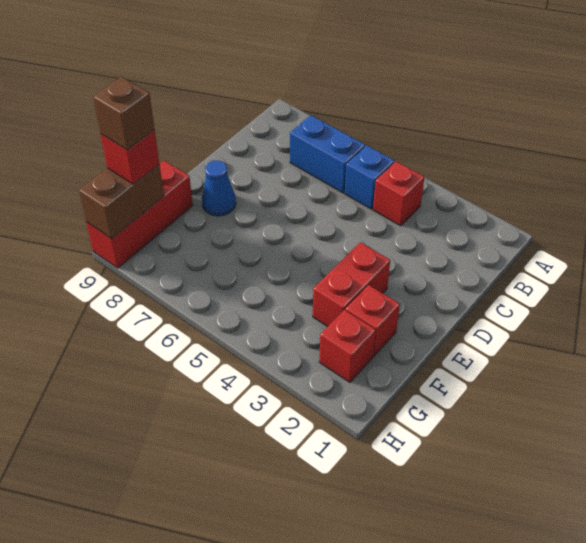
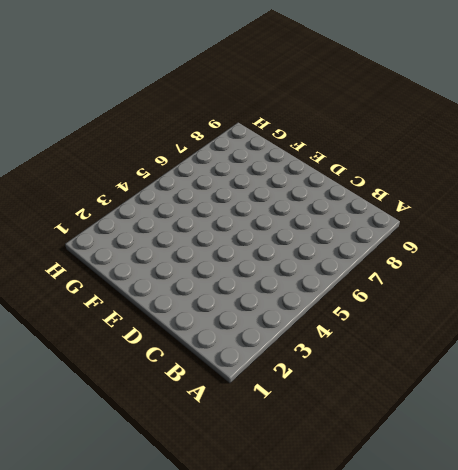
none -> red 1x1 brick [373,161,425,226]
none -> blue 1x1 brick [345,146,394,209]

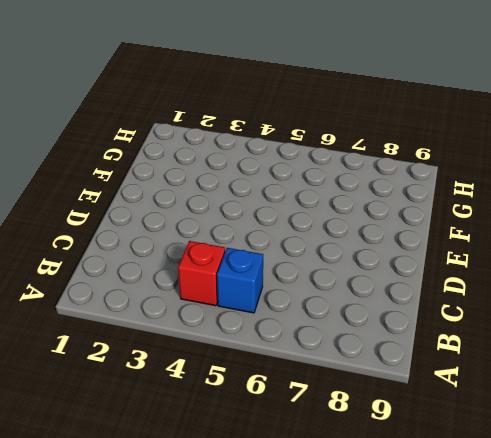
none -> blue 1x2 brick [290,115,365,193]
none -> red 1x2 brick [313,242,390,327]

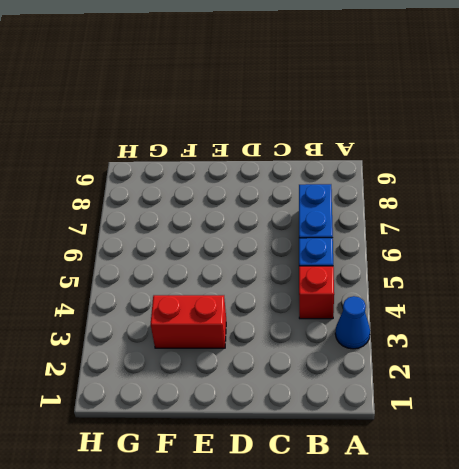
blue 1x1 cone [335,296,370,349] -> blue 1x1 cone moved to [202,160,236,216]
none -> red 1x1 brick [345,285,400,356]
none -> red 1x3 brick [86,161,193,268]

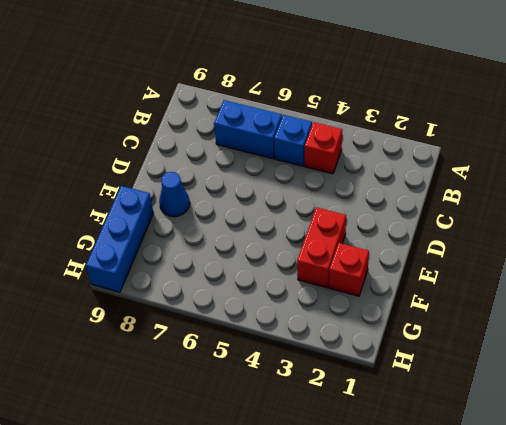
blue 1x3 brick [86,186,153,292] -> red 1x3 brick [86,161,193,268]
none -> red 1x1 brick [319,310,376,382]
none -> brown 1x2 brick [79,165,164,239]

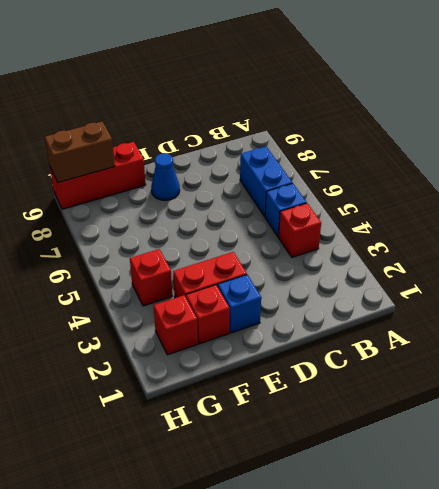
blue 1x1 brick [218,275,261,333] -> none
red 1x1 brick [130,249,172,306] -> red 1x1 brick moved to [100,130,159,184]
none -> brown 1x1 brick [93,77,155,150]

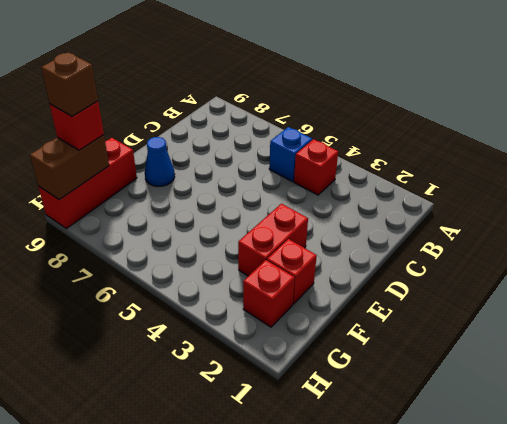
none -> blue 1x2 brick [290,115,365,193]

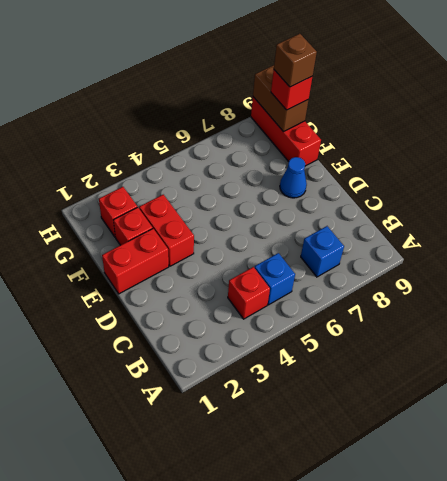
blue 1x1 brick [301,226,344,277] -> blue 1x2 brick [290,115,365,193]
red 1x2 brick [102,229,169,294] -> none

